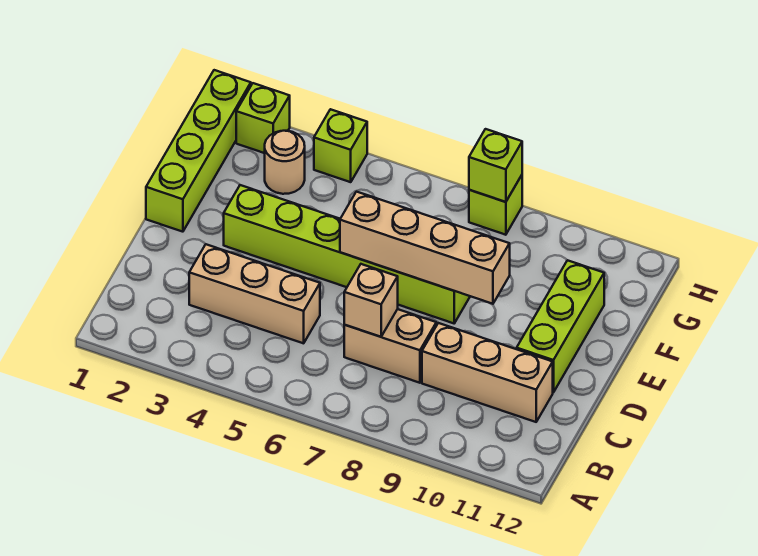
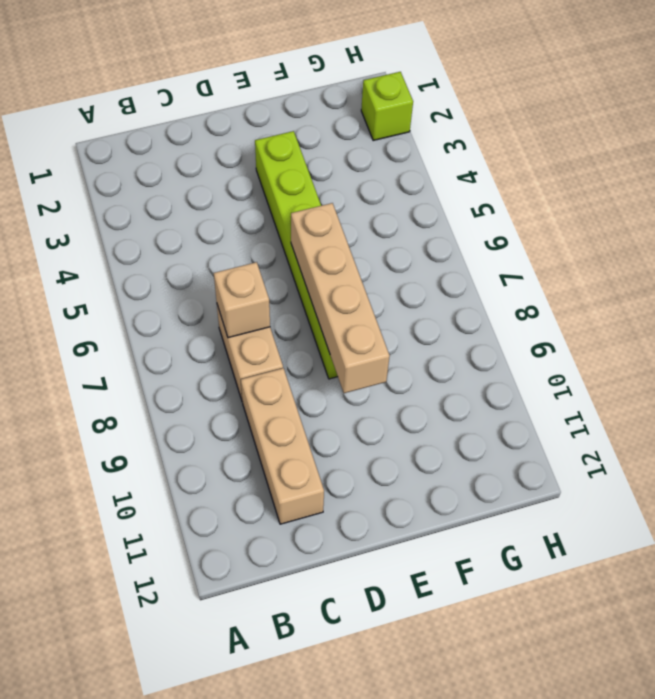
none -> tan 1x3 brick [189,244,320,343]
none -> lime 1x3 brick [517,260,604,392]
none -> lime 1x4 brick [146,70,251,232]

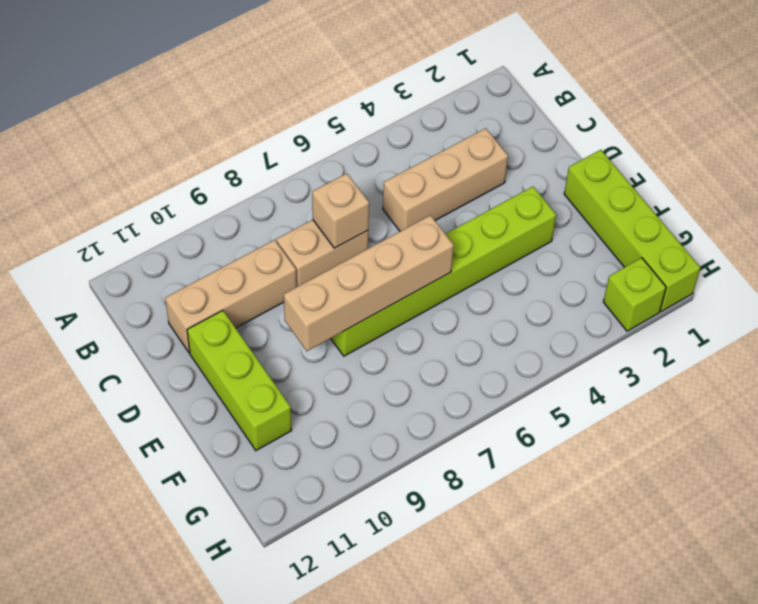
none -> tan 1x1 round brick [265,131,305,194]
none -> lime 1x1 brick [314,109,367,182]
none -> lime 1x1 brick [469,175,522,235]

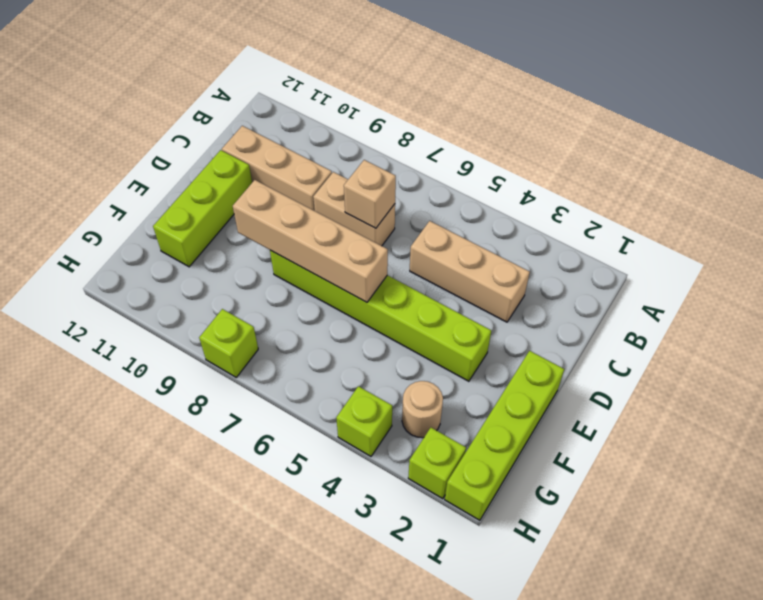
none -> lime 1x1 brick [469,129,522,202]

